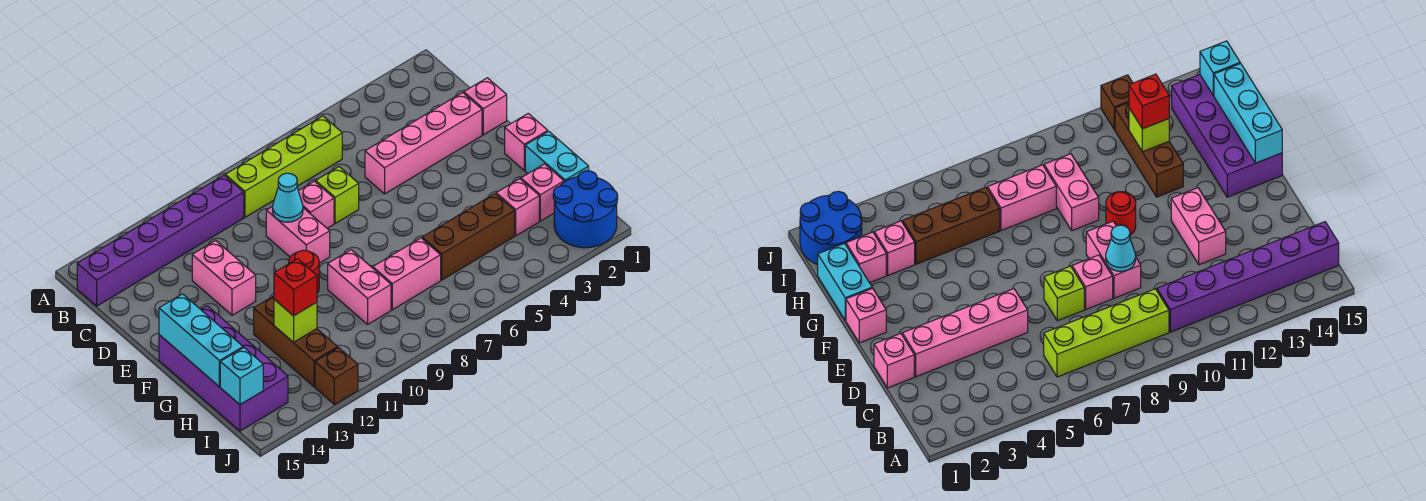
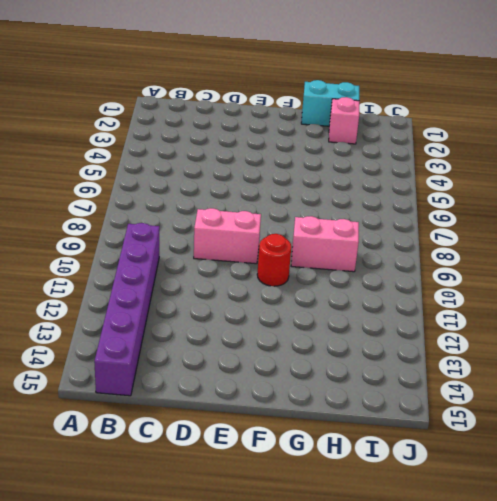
none -> lime 1x4 brick [225,116,342,217]
none -> pink 1x1 brick [464,78,507,135]
none -> pink 1x4 brick [365,93,482,194]

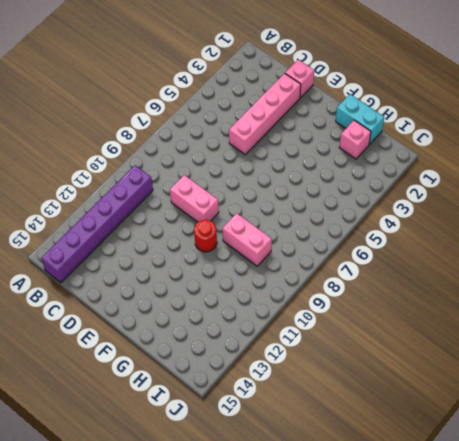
none -> lime 1x4 brick [225,116,342,217]
none -> lime 1x1 brick [316,167,359,224]
none -> pink 1x1 brick [299,181,334,228]

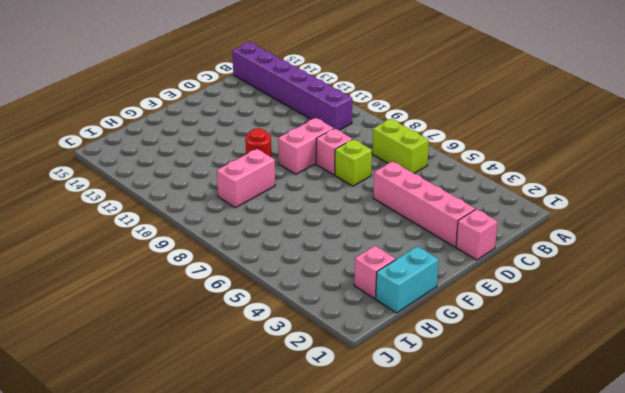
lime 1x2 brick [372,119,429,173] -> lime 1x4 brick [225,116,342,217]
none -> pink 1x2 brick [192,240,256,315]
none -> pink 1x1 brick [505,114,548,170]
none -> purple 2x4 brick [159,306,288,431]

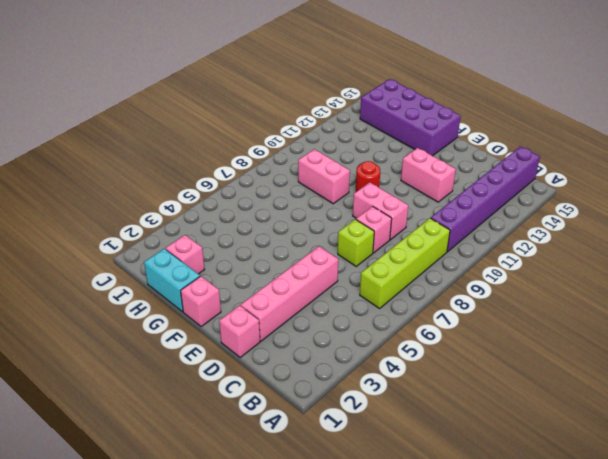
none -> brown 1x3 brick [254,296,338,387]
none -> pink 1x1 brick [496,179,539,236]
none -> brown 1x3 brick [422,194,515,280]

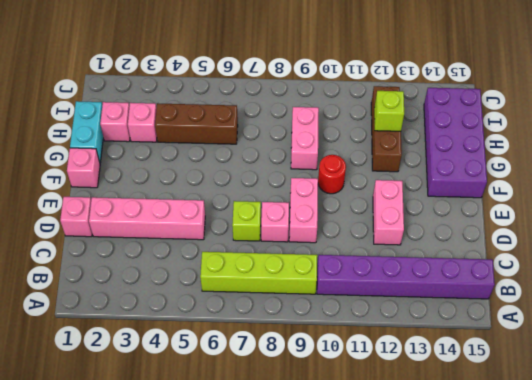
none -> pink 1x2 brick [373,238,441,310]
none -> blue 2x2 round brick [553,171,618,248]
none -> brown 1x1 brick [315,348,358,405]

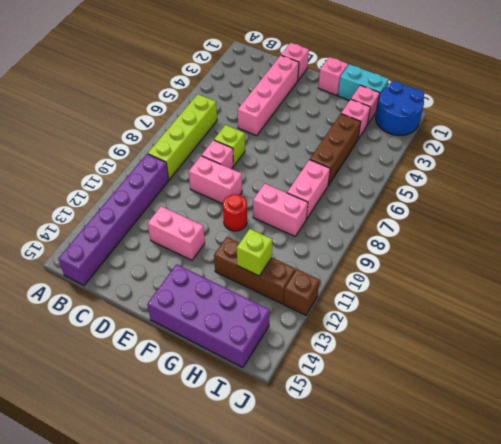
none -> cyan 1x1 cone [273,173,303,222]
none -> cyan 1x3 brick [159,294,243,387]
none -> cyan 1x1 brick [220,348,263,405]

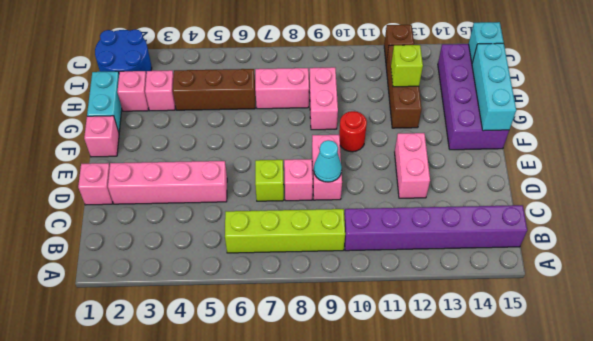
none -> red 1x1 brick [274,259,317,316]

